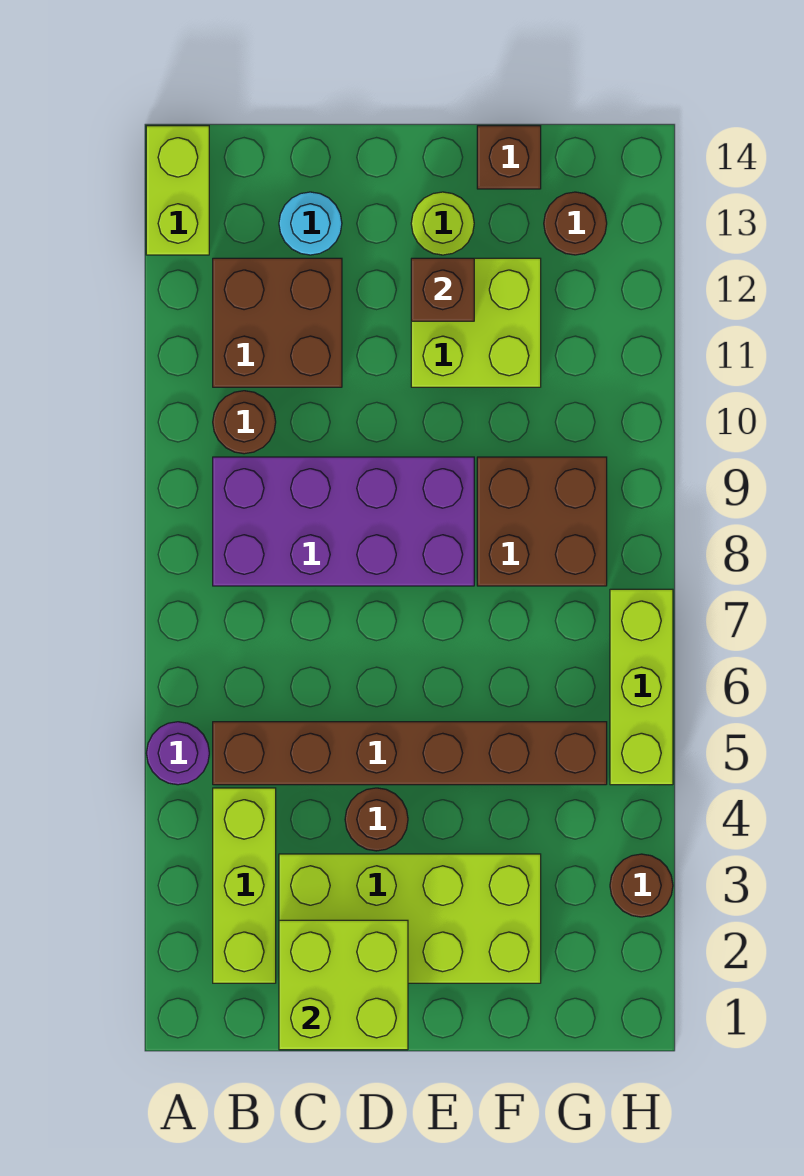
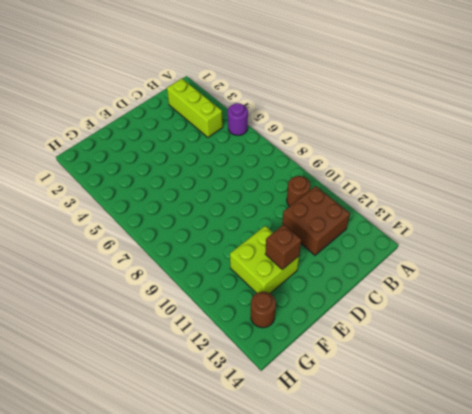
none -> lime 1x2 brick [146,126,209,255]
none -> brown 1x6 brick [213,722,607,785]
none -> purple 2x4 brick [213,457,474,586]

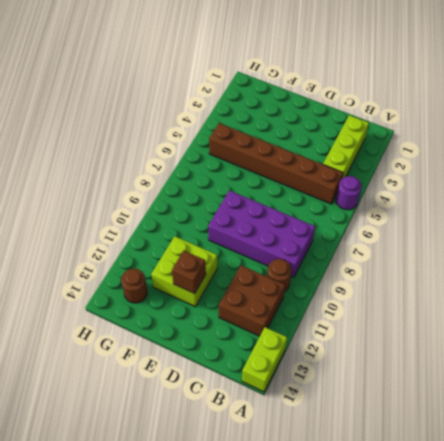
none -> lime 2x4 brick [279,854,541,983]
none -> cyan 1x1 round brick [279,192,342,255]
none -> brown 1x1 round brick [345,788,408,851]

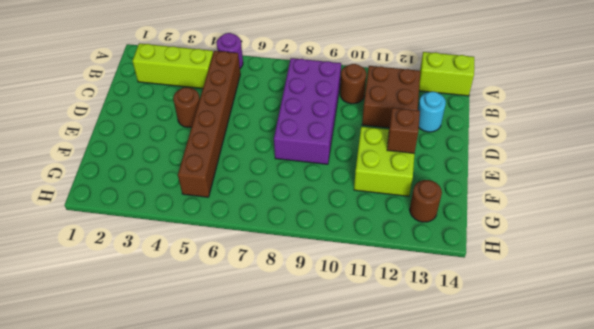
none -> lime 2x4 brick [279,854,541,983]
none -> lime 1x1 round brick [411,192,474,255]
none -> brown 2x2 brick [477,457,607,586]

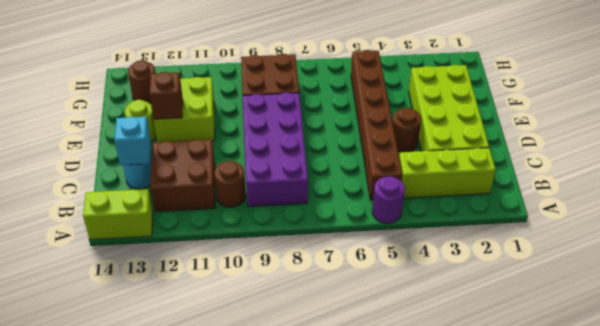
cyan 1x1 brick [114,117,151,165] -> none
none -> brown 1x1 brick [477,126,541,189]
none -> brown 1x1 round brick [610,854,673,917]
none -> lime 1x3 brick [610,589,673,785]

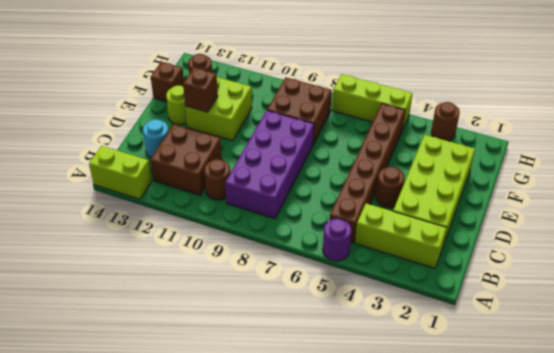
none -> lime 2x2 brick [279,920,408,1050]

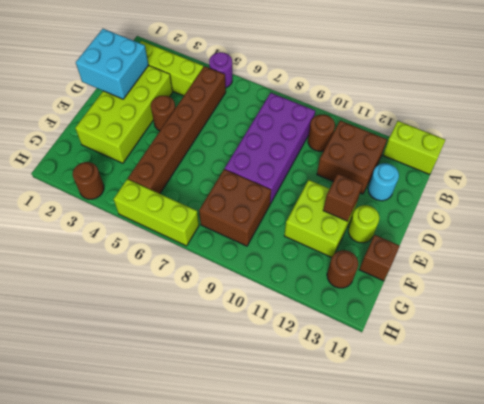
cyan 2x2 brick [76,29,149,99] -> lime 2x2 brick [279,920,408,1050]

